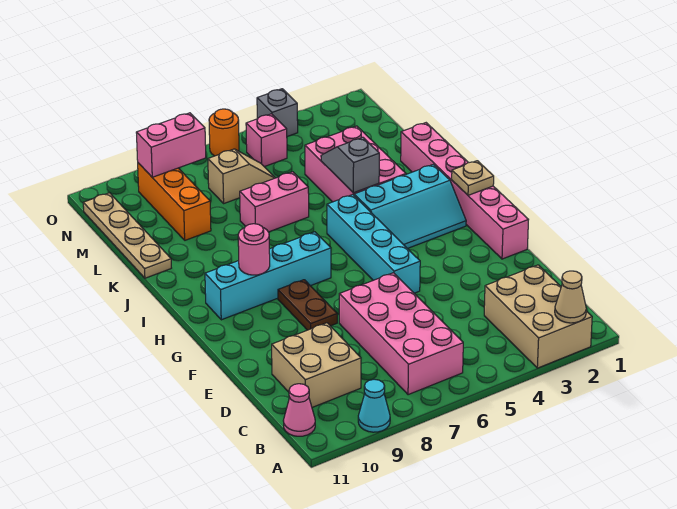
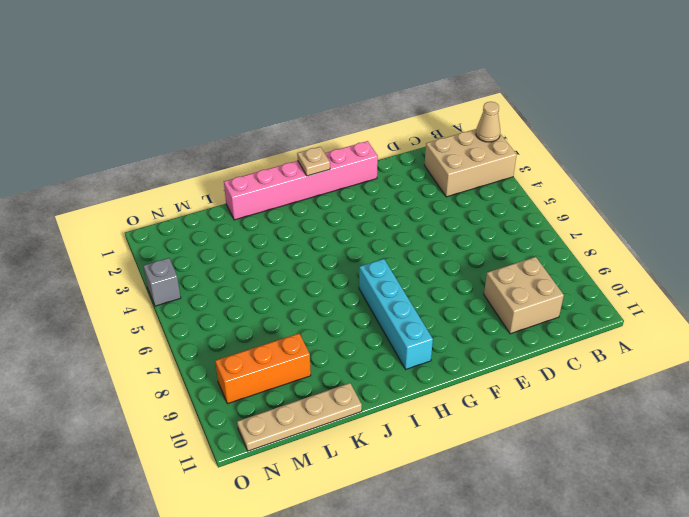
none -> cyan 1x1 cone [358,379,390,432]
none -> pink 2x4 brick [339,273,463,395]
none -> pink 1x1 cone [283,384,315,436]

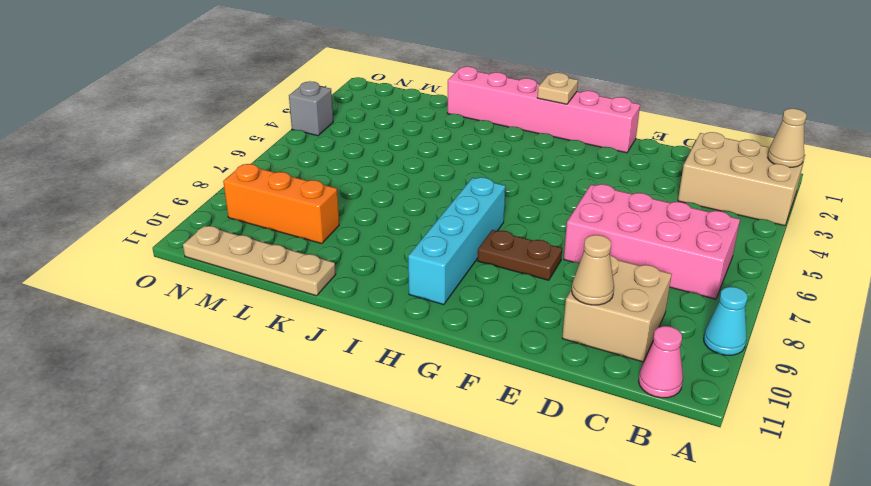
tan 1x1 cone [572,235,614,305] -> none
none -> cyan 1x4 brick [327,195,420,293]
none -> cyan 2x3 slope [354,164,466,249]
none -> pink 2x3 brick [305,126,406,202]

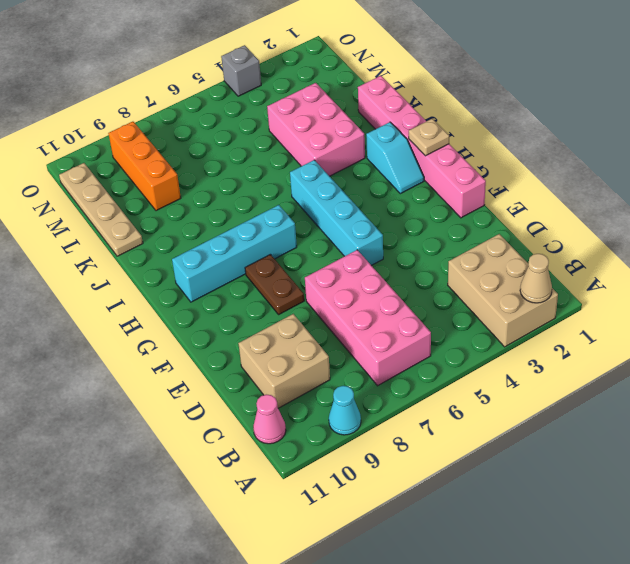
cyan 1x2 slope [366,122,424,194] -> cyan 2x3 slope [354,164,466,249]
none -> pink 1x2 brick [240,172,309,232]
none -> tan 1x2 slope [208,149,275,203]
none -> pink 1x1 brick [246,114,287,167]

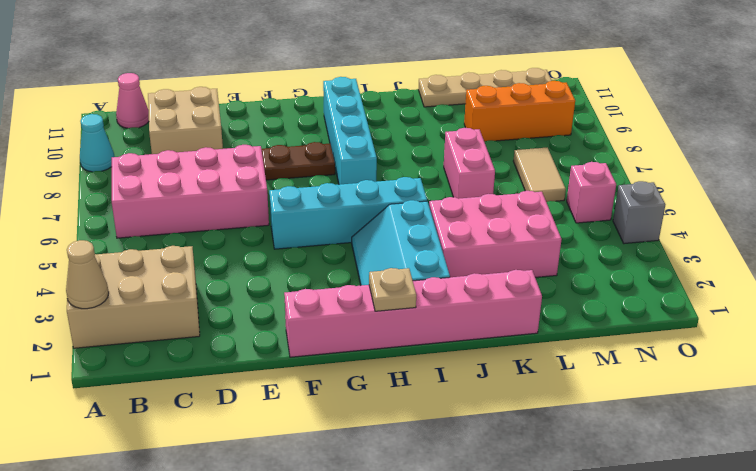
tan 1x2 tile [513,148,566,202] -> tan 1x2 slope [208,149,275,203]
none -> orange 1x1 round brick [209,109,239,156]
none -> pink 1x1 round brick [238,224,270,275]
none -> grey 1x2 slope [321,137,379,193]

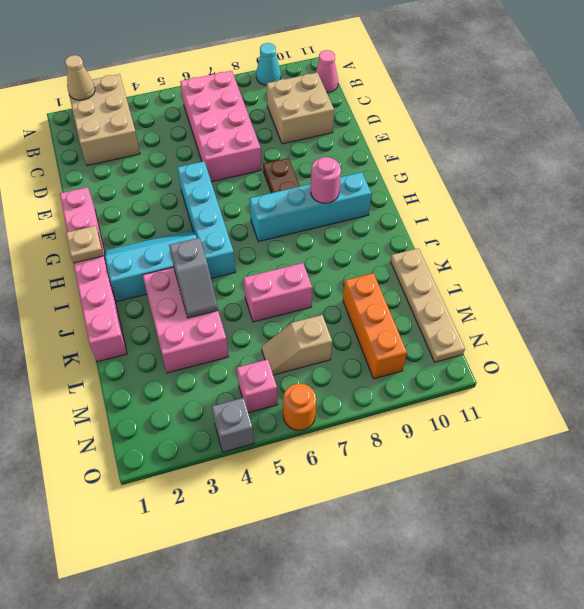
none -> pink 1x2 brick [136,113,206,177]

